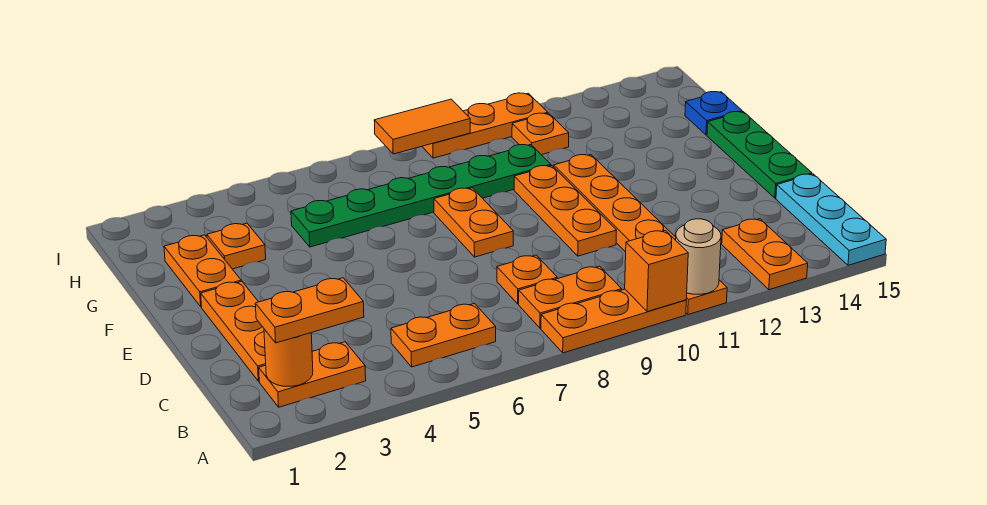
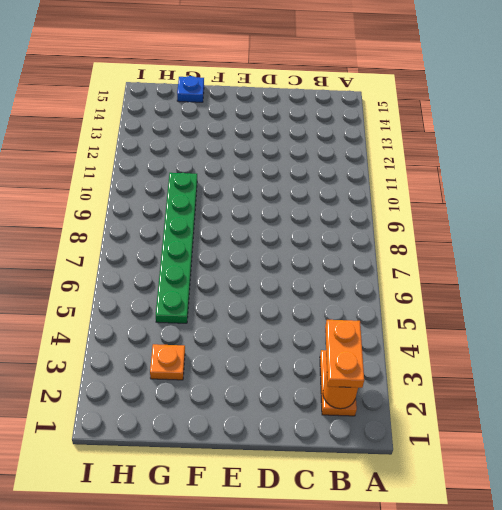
none -> orange 1x3 plate [541,289,686,353]
none -> orange 1x6 plate [554,155,727,314]
none -> orange 1x2 plate [722,219,808,290]

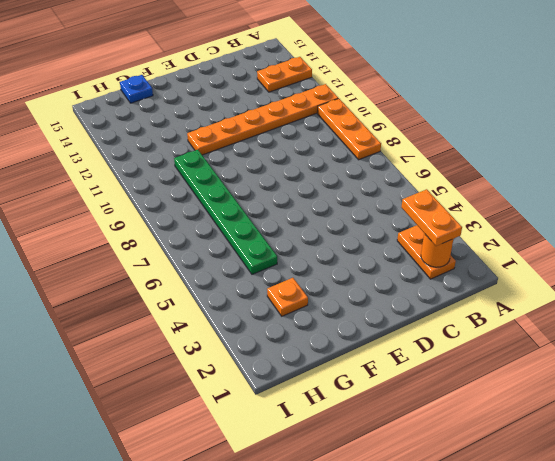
none -> cyan 1x3 plate [776,174,886,265]
none -> orange 1x2 plate [391,303,496,367]
none -> orange 1x2 plate [519,266,622,328]

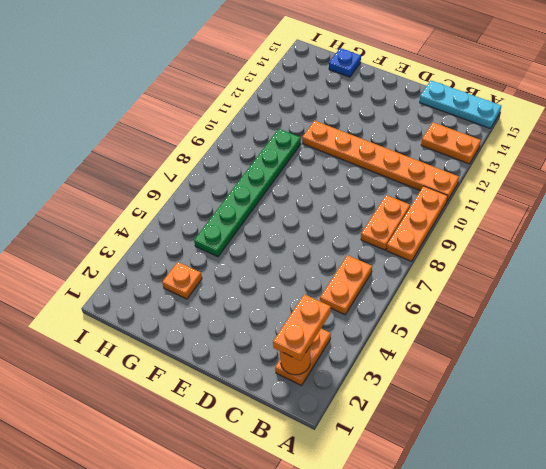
none -> orange 1x3 plate [201,281,266,381]
none -> orange 1x1 plate [497,255,557,304]
none -> orange 1x3 plate [514,166,617,256]

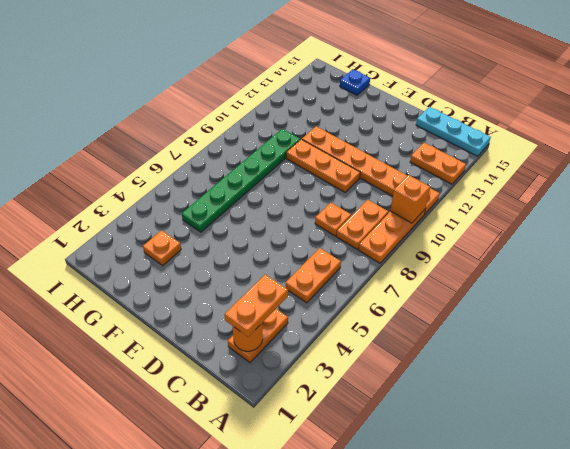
none -> orange 1x3 plate [201,281,266,381]
none -> green 1x3 plate [707,112,812,198]
none -> orange 1x2 plate [434,188,513,257]

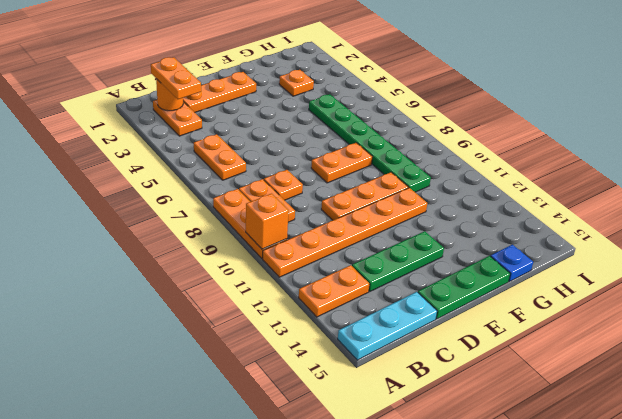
green 1x3 plate [352,231,444,292] -> none
none -> orange 1x2 plate [164,235,241,307]
none -> orange 1x1 plate [512,113,569,155]
none -> orange 1x3 plate [422,93,548,158]

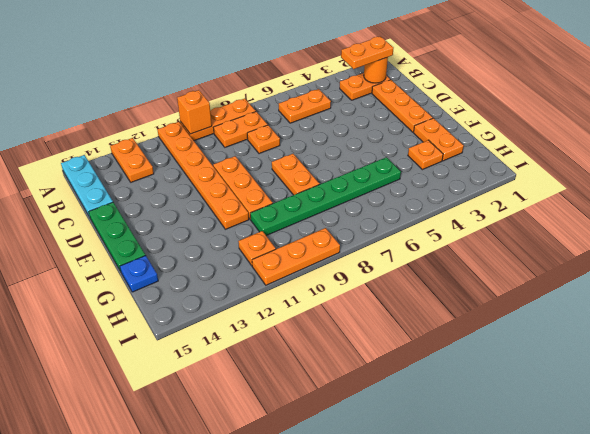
none -> tan 1x1 round brick [676,219,721,294]
none -> orange 1x2 tile [374,99,470,154]

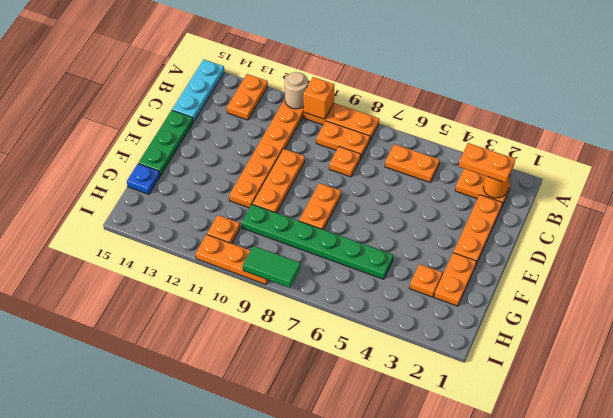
green 1x2 tile [243,246,300,288] -> orange 1x2 tile [374,99,470,154]

